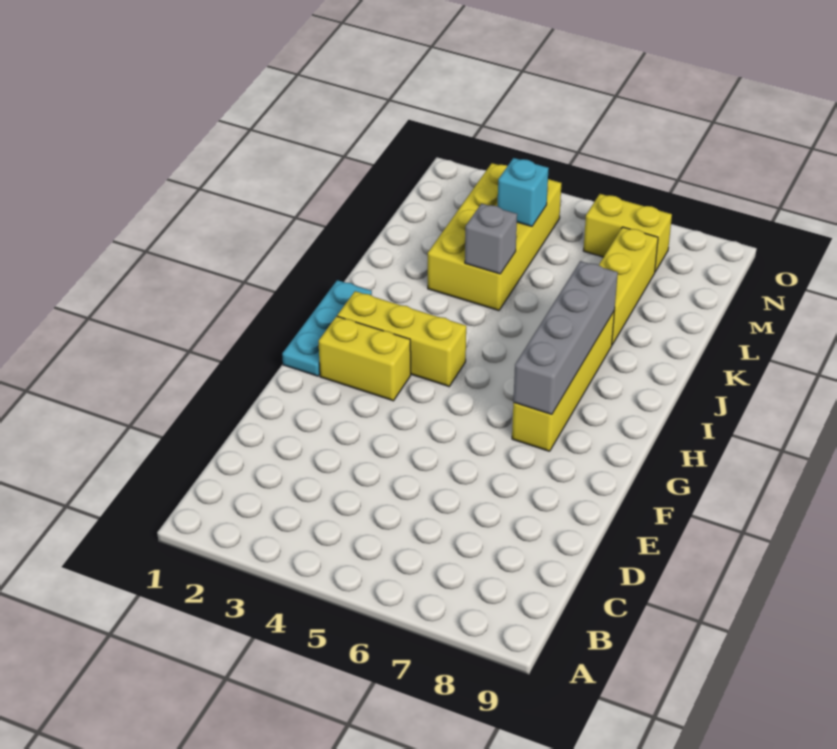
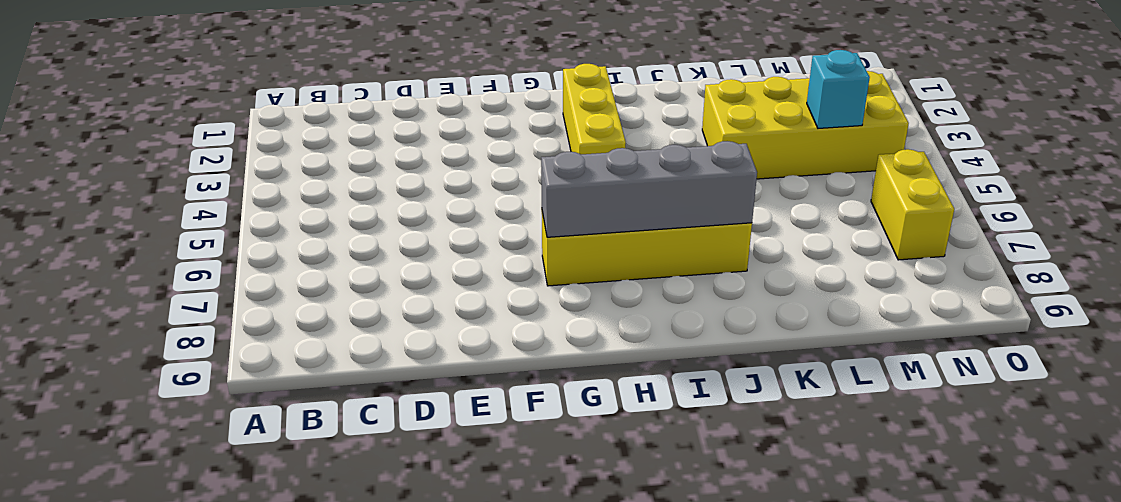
none -> cyan 1x3 plate [282,280,372,376]
none -> yellow 1x2 brick [319,316,411,401]

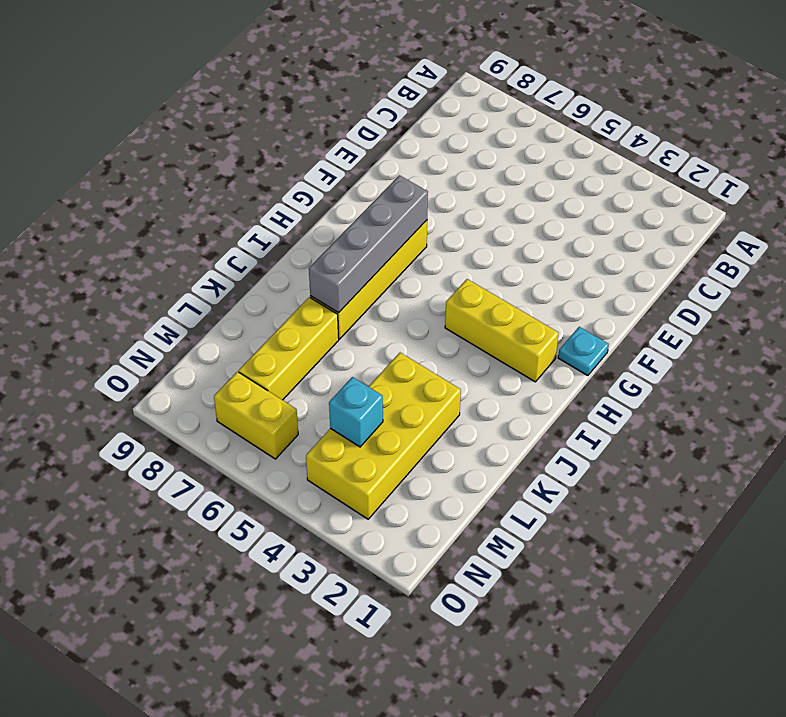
cyan 1x1 plate [558,327,609,376] -> cyan 1x3 plate [282,280,372,376]
none -> yellow 1x2 brick [319,316,411,401]
none -> grey 1x1 brick [465,204,517,274]

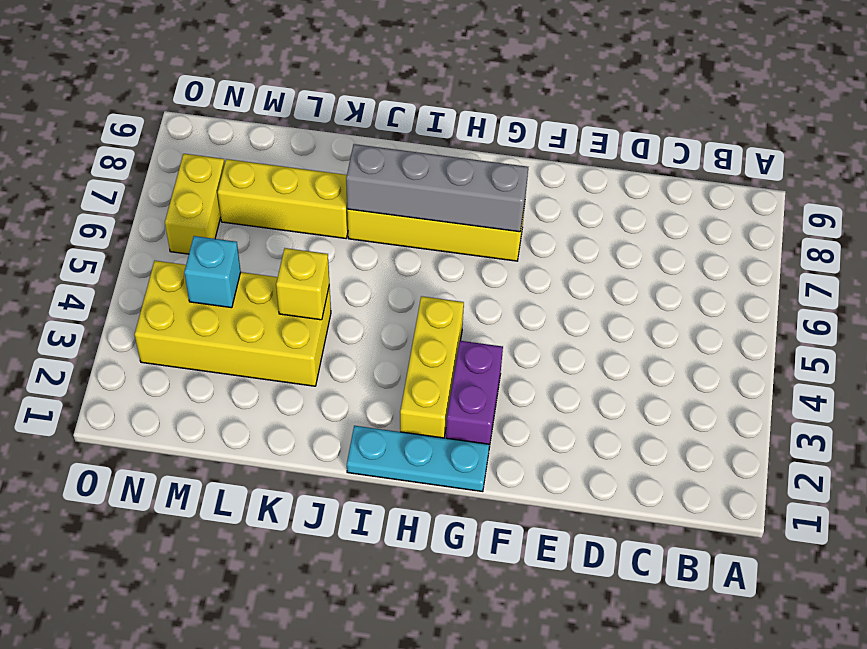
purple 1x2 brick [446,341,503,447] -> yellow 1x2 brick [319,316,411,401]
yellow 1x1 brick [276,248,329,320] -> grey 1x1 brick [465,204,517,274]

